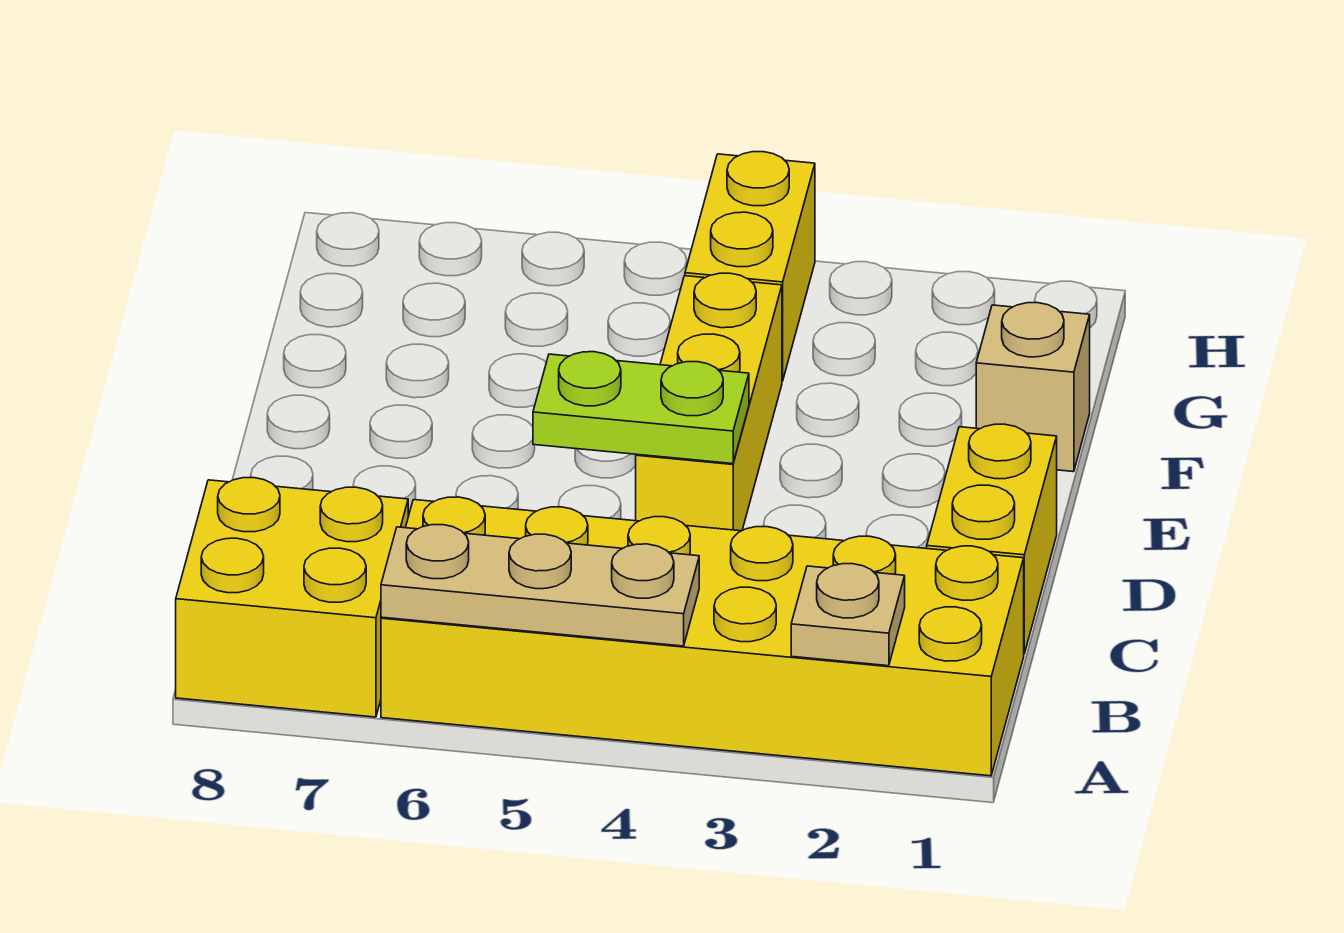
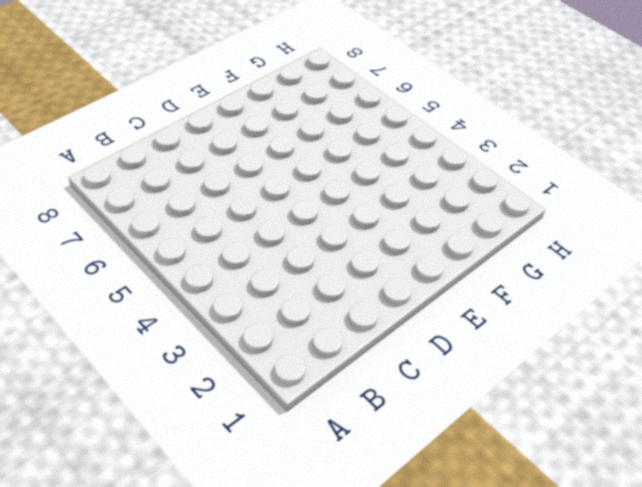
none -> yellow 2x6 brick [381,497,1024,776]
none -> yellow 2x2 brick [176,478,408,717]

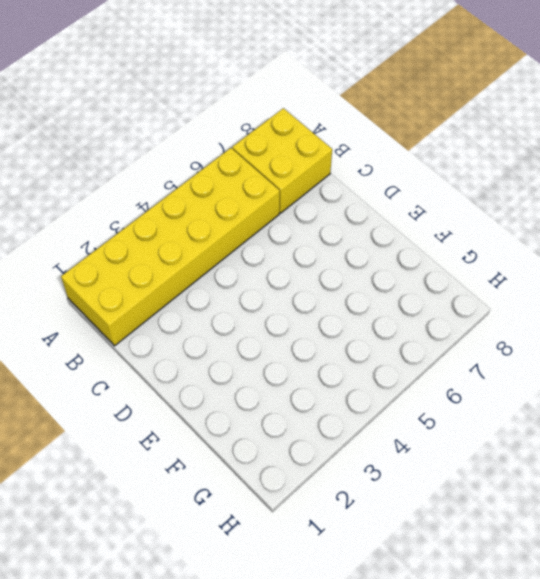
none -> yellow 1x2 brick [927,424,1057,654]
none -> yellow 1x3 brick [636,273,782,531]

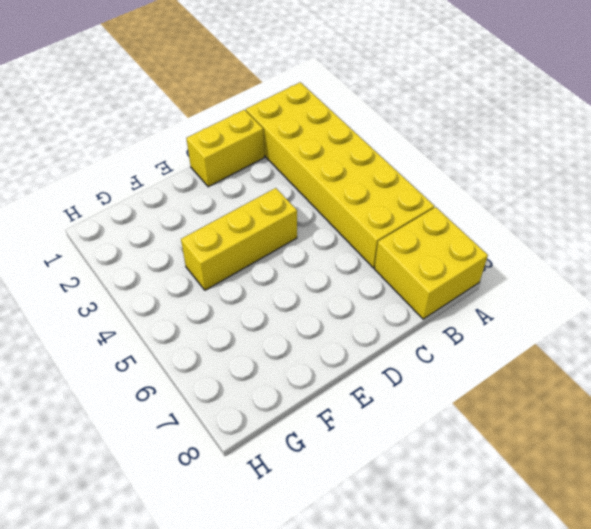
none -> tan 1x1 brick [976,303,1090,472]
none -> yellow 1x2 brick [685,152,815,381]

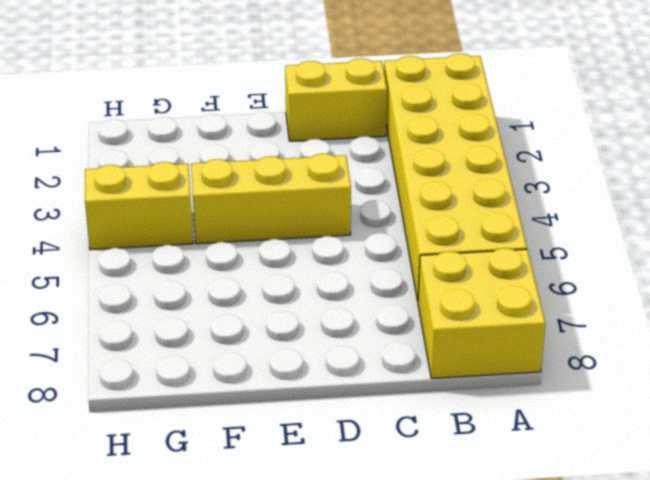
none -> tan 1x1 brick [976,303,1090,472]
none -> tan 1x1 plate [791,564,905,666]

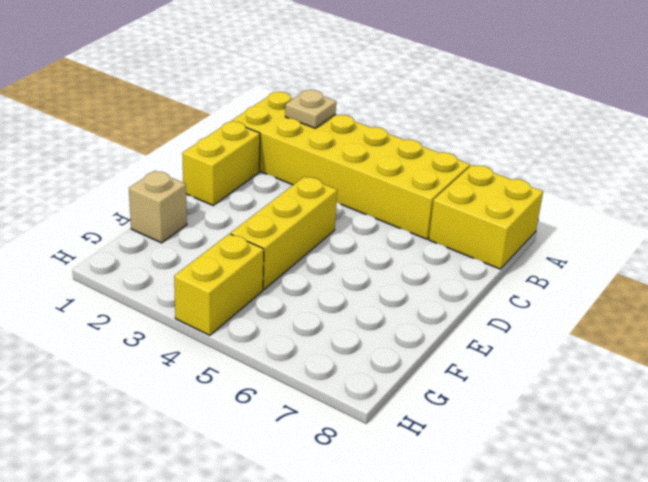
none -> tan 1x3 plate [381,525,699,646]
none -> lime 1x2 plate [533,352,749,464]

